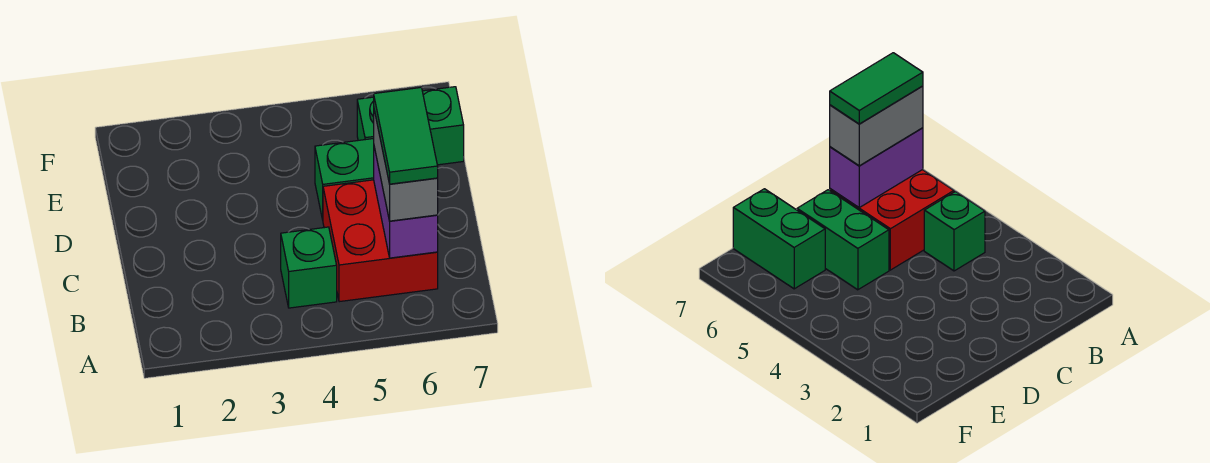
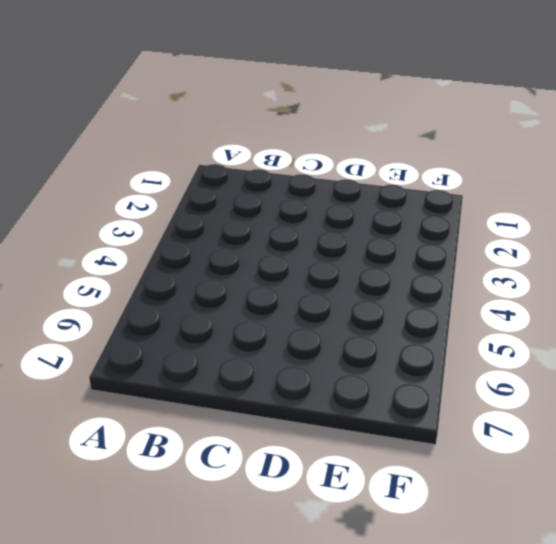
none -> green 1x1 brick [281,227,337,308]
none -> red 2x2 brick [323,180,438,302]

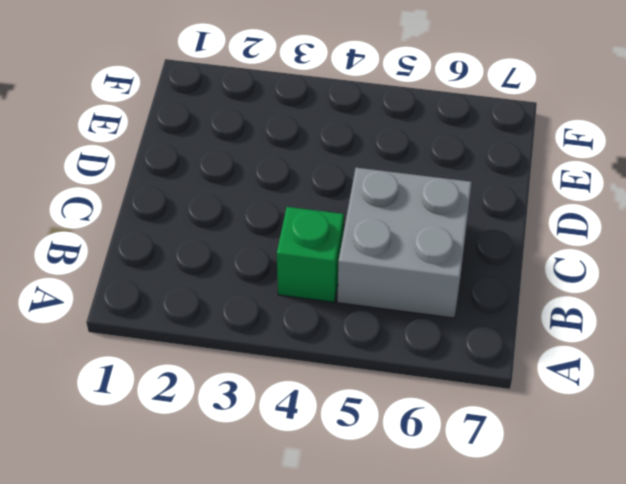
grey 2x2 brick [337,168,472,318] -> red 2x2 brick [323,180,438,302]
none -> green 1x2 brick [315,139,374,220]
none -> green 1x2 brick [357,87,464,165]

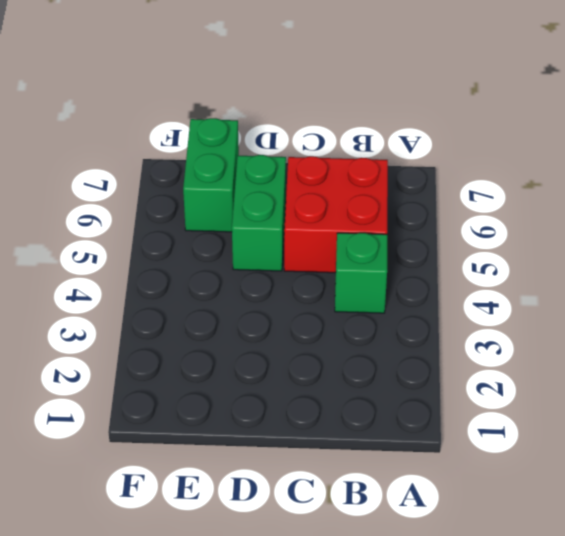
none -> purple 1x2 brick [374,147,438,258]
none -> grey 1x2 brick [374,111,438,221]

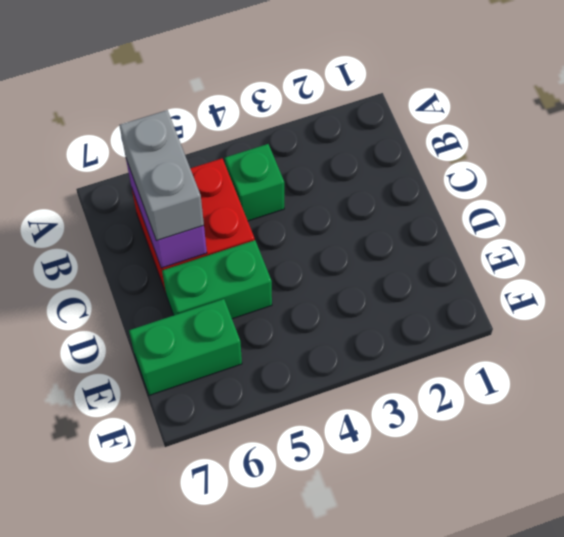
none -> green 1x2 tile [374,87,438,184]

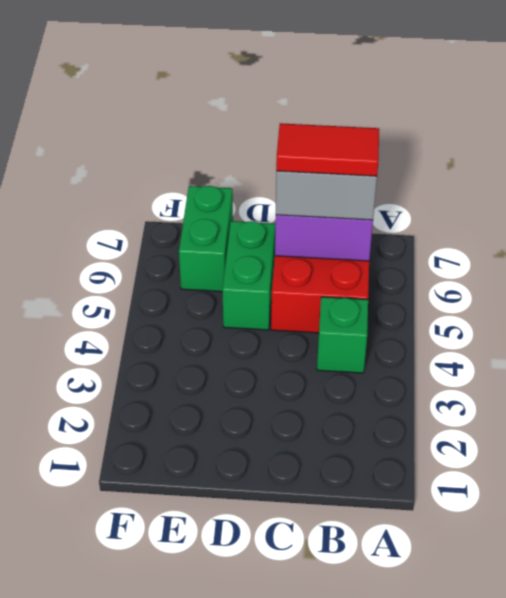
red 1x2 tile [276,123,379,176] -> green 1x2 tile [374,87,438,184]

